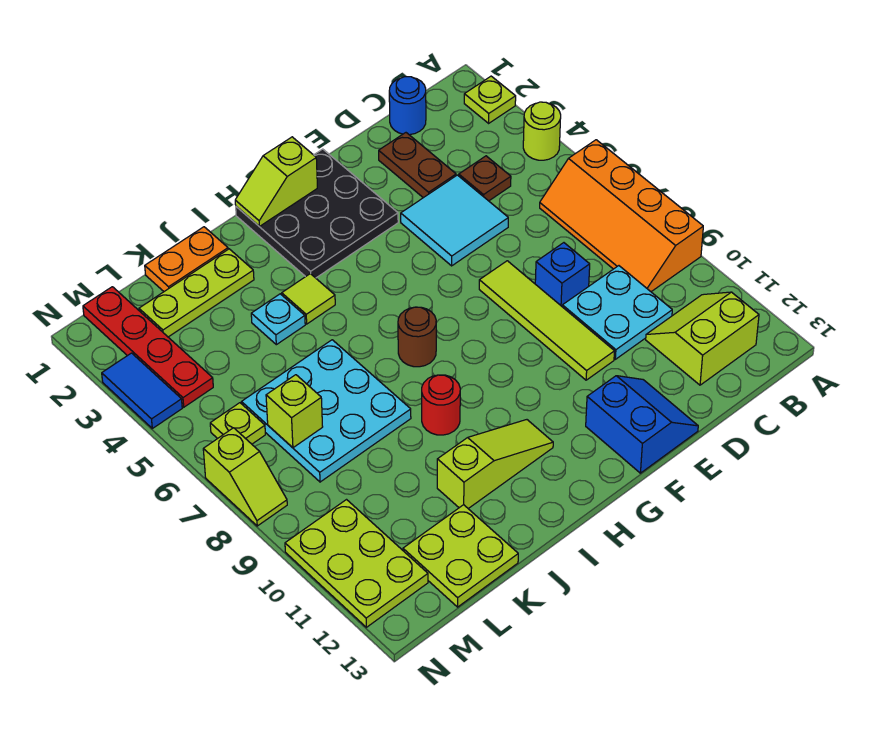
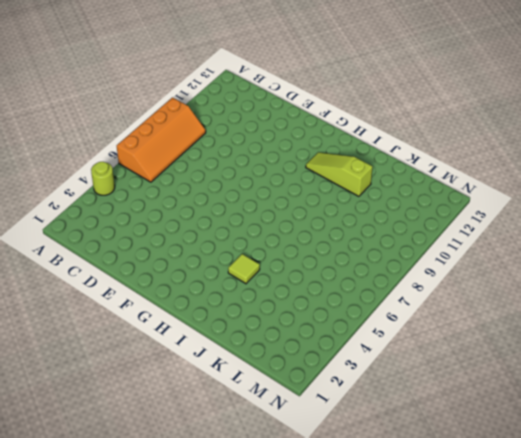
none -> lime 1x1 plate [464,76,516,123]
none -> lime 2x2 slope [646,292,759,385]
none -> blue 1x1 round brick [389,77,426,135]

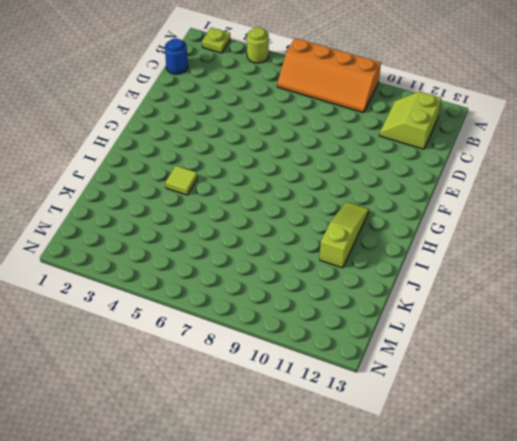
none -> brown 1x1 plate [459,156,511,201]
none -> cyan 2x2 plate [562,266,672,359]
none -> brown 1x2 plate [379,133,456,198]

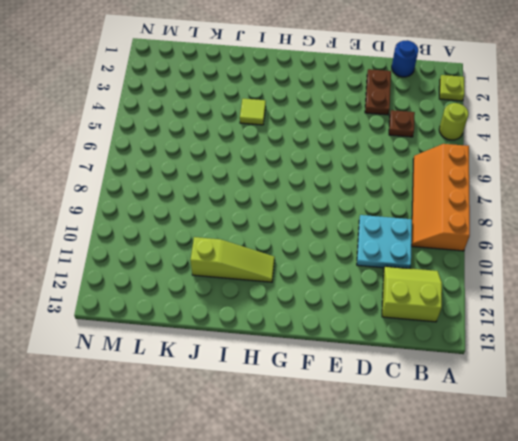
none -> cyan 2x2 tile [401,175,508,266]
none -> blue 1x1 brick [535,243,590,306]
none -> lime 1x4 tile [479,261,614,380]

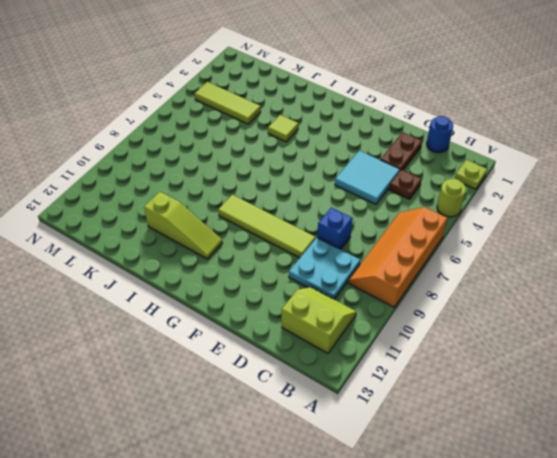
lime 1x4 tile [218,195,316,258] -> lime 1x4 tile turned to [479,261,614,380]
lime 1x3 tile [195,82,261,124] -> red 1x4 plate [83,287,213,407]
none -> blue 2x2 slope [586,376,698,473]
none -> black 3x3 plate [236,149,398,278]
none -> brown 1x1 round brick [398,307,436,367]

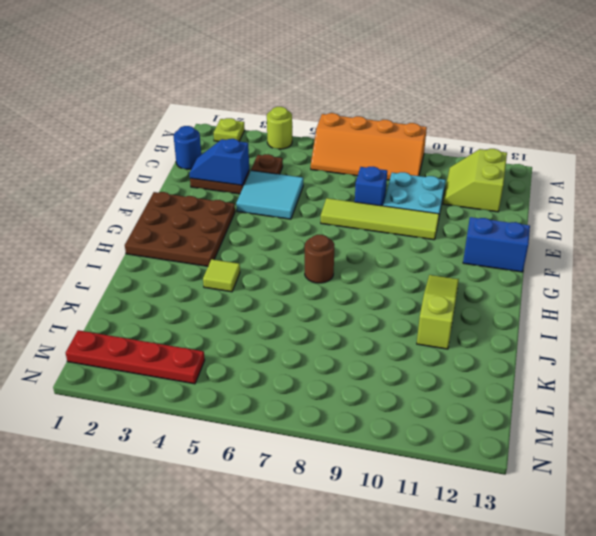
blue 1x2 slope [189,139,249,185] -> none
brown 3x3 plate [125,192,235,266] -> black 3x3 plate [236,149,398,278]
none -> red 1x1 round brick [422,375,460,435]
none -> orange 1x2 plate [145,227,228,291]
none -> lime 1x3 plate [139,249,254,337]

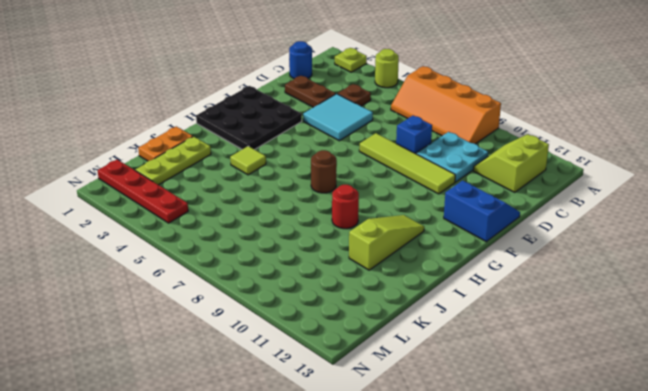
none -> cyan 1x1 plate [251,294,305,345]
none -> cyan 3x3 plate [242,340,411,482]
none -> lime 2x2 plate [403,505,518,607]

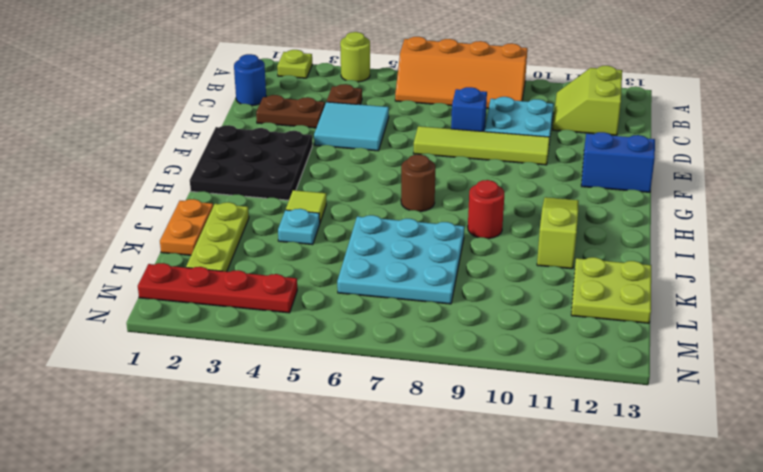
none -> lime 1x1 plate [210,403,265,444]
none -> lime 2x3 plate [285,500,428,627]
none -> blue 1x2 tile [102,353,182,428]

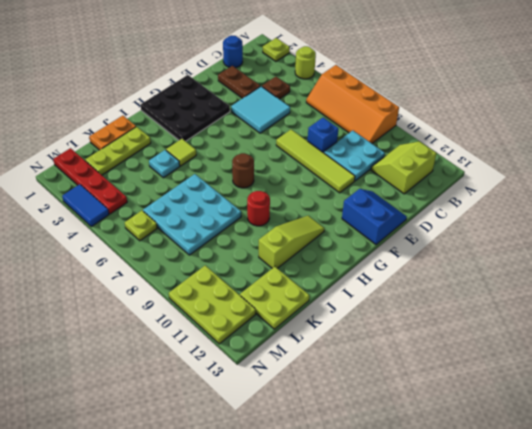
none -> lime 1x2 slope [203,428,287,526]
none -> lime 1x2 slope [235,137,317,226]
none -> lime 1x1 brick [266,375,323,448]

